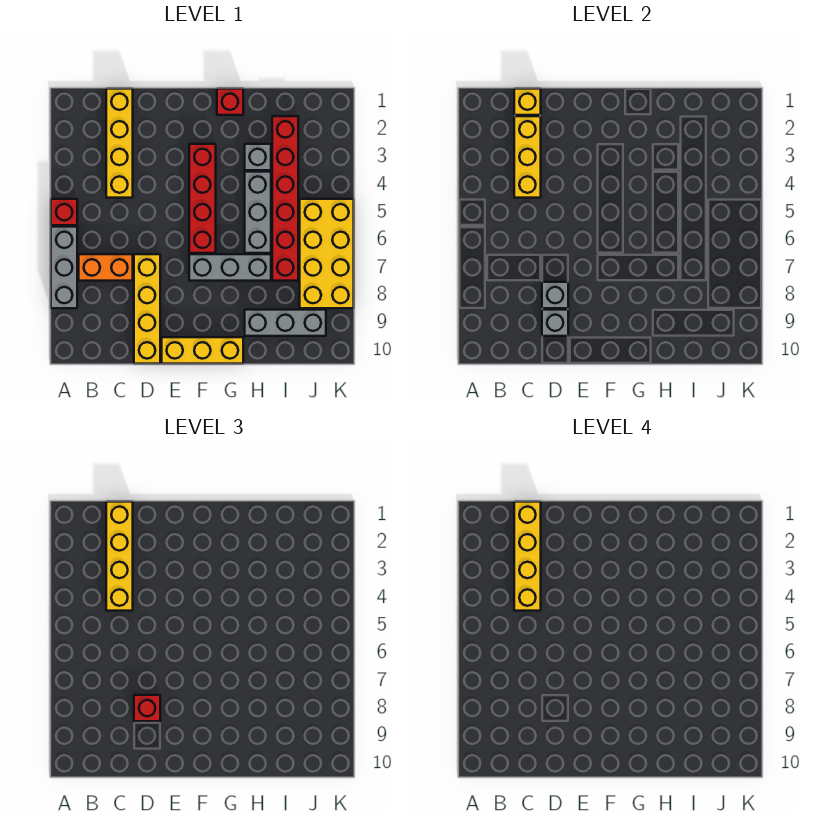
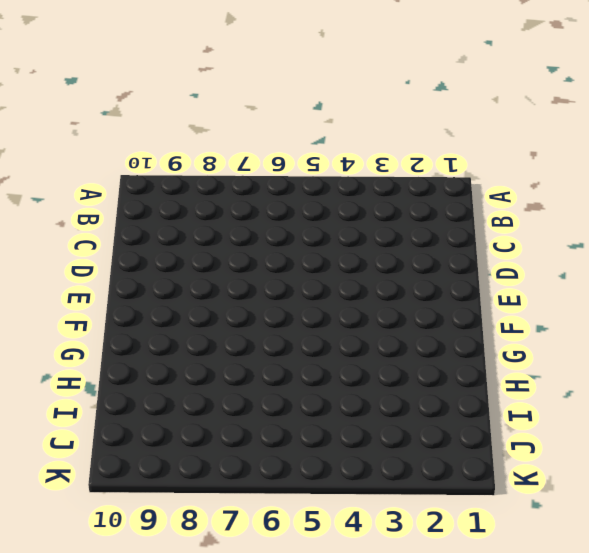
none -> red 1x1 brick [51,199,77,225]
none -> grey 1x3 brick [51,227,77,308]
none -> orange 1x2 brick [79,254,133,281]

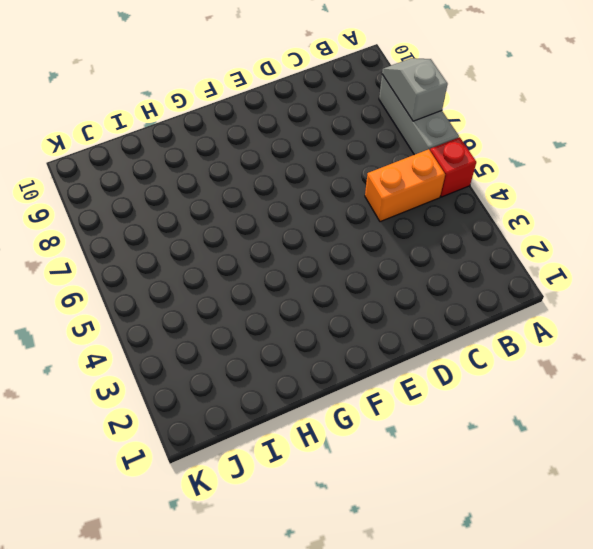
grey 1x2 slope [382,58,448,121] -> none
orange 1x2 brick [365,149,445,222] -> orange 1x2 brick moved to [79,254,133,281]
none -> yellow 1x4 brick [106,89,133,198]
none -> yellow 1x4 brick [134,254,160,364]
none -> yellow 1x3 brick [162,337,243,364]

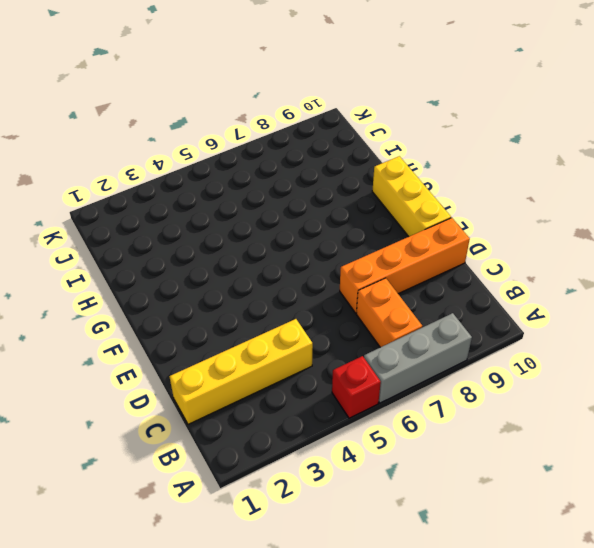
orange 1x4 brick [340,218,470,313] -> yellow 1x4 brick [134,254,160,364]
none -> red 1x4 brick [189,144,216,253]
none -> grey 1x3 brick [189,254,271,281]
none -> red 1x1 brick [217,89,243,115]

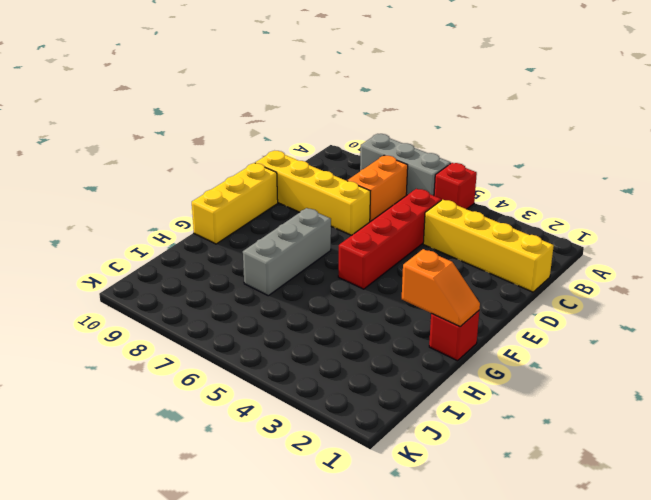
red 1x4 brick [338,189,441,289] -> red 1x4 brick turned to [189,144,216,253]
orange 1x2 slope [402,249,480,327] -> none
none -> grey 1x1 brick [245,144,271,170]
none -> grey 1x3 brick [245,172,271,253]
none -> grey 1x3 brick [245,310,326,336]

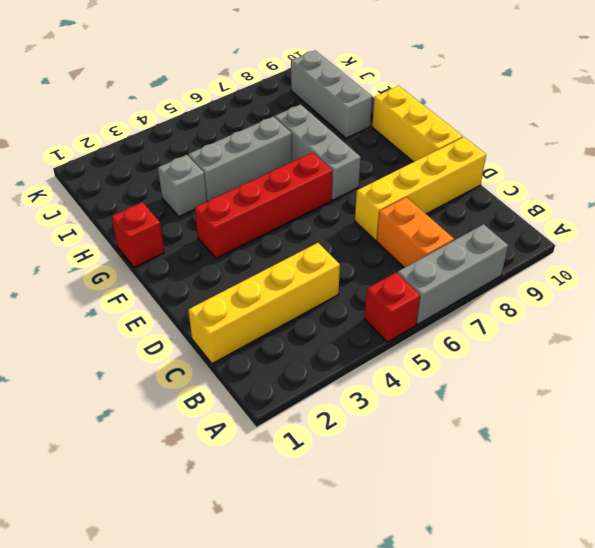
none -> red 1x6 brick [272,116,298,281]
none -> yellow 2x4 brick [300,199,354,308]
none -> yellow 1x1 brick [514,89,541,115]

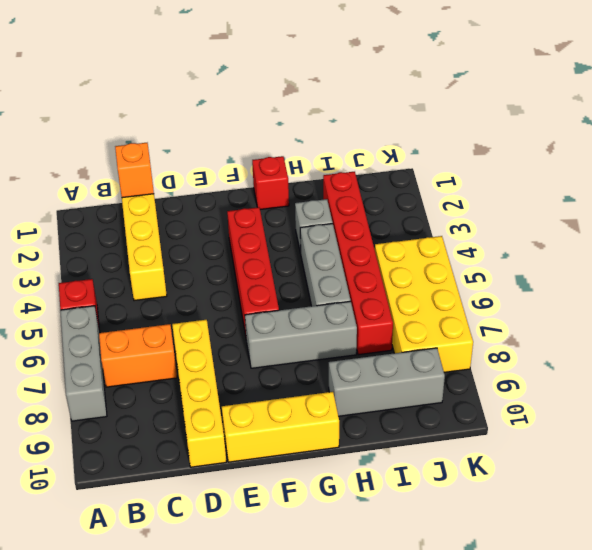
orange 1x1 brick [115,143,154,198] -> yellow 1x1 brick [514,89,541,115]
none -> yellow 1x3 brick [514,116,541,198]
none -> grey 1x1 brick [542,282,568,308]
none -> grey 1x1 brick [542,310,568,336]

